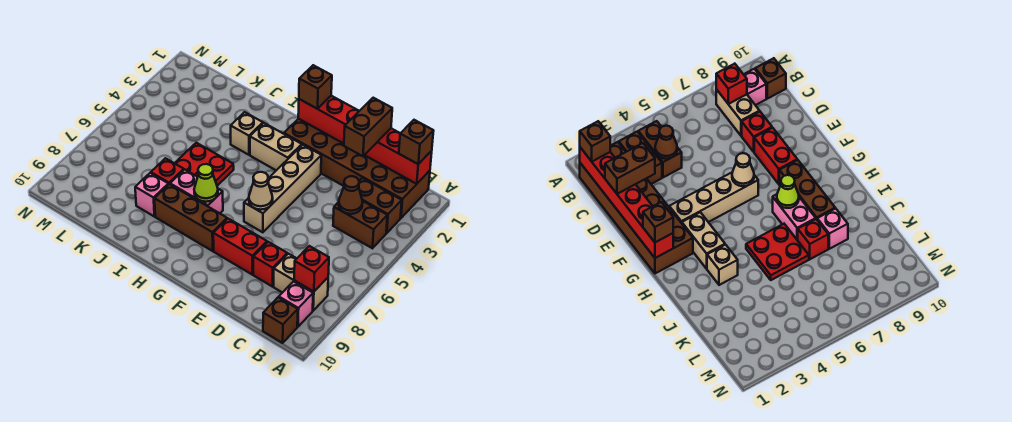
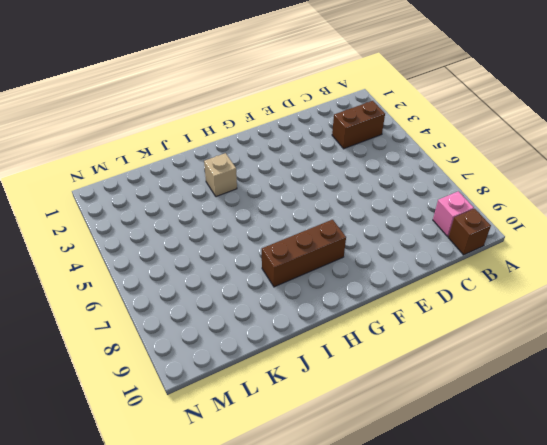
none -> brown 2x6 brick [284,119,430,218]
none -> brown 1x2 brick [333,201,387,248]
none -> tan 1x2 brick [274,254,328,311]

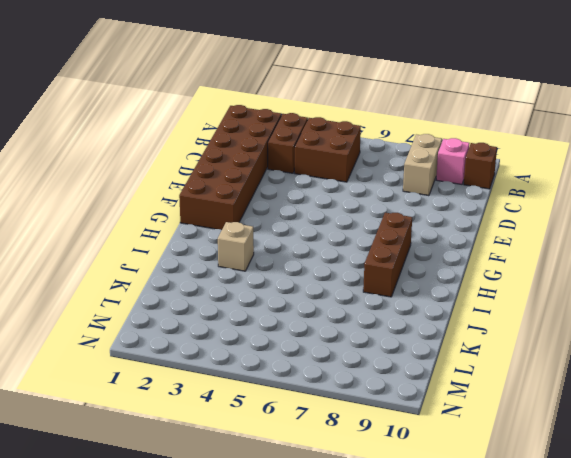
brown 2x2 brick [294,117,361,182] -> brown 1x2 brick [333,201,387,248]
none -> red 1x1 brick [253,242,287,287]
none -> red 1x2 brick [213,219,267,275]
none -> tan 1x4 brick [244,145,321,232]

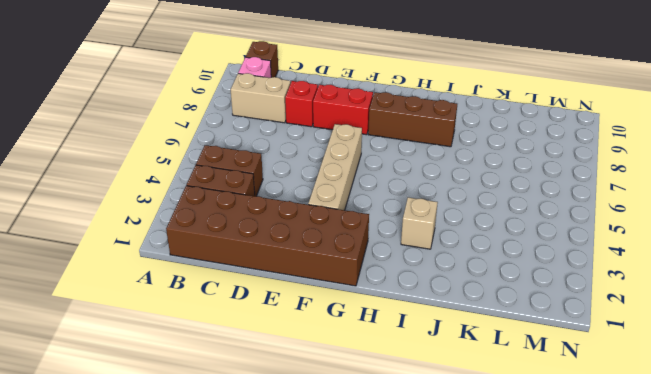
none -> tan 1x2 brick [250,123,302,170]
none -> pink 1x2 brick [170,169,223,213]
none -> red 2x2 plate [175,143,234,186]

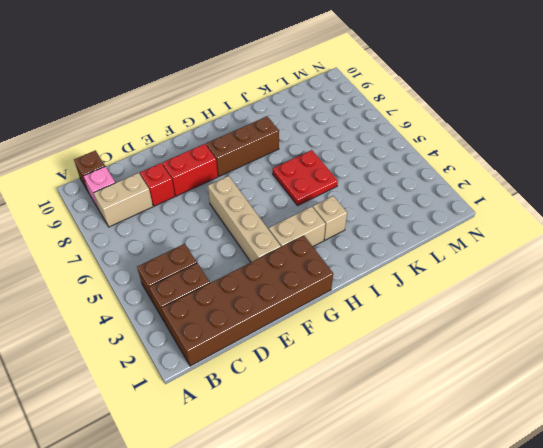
none -> pink 1x2 brick [170,169,223,213]
none -> red 1x1 brick [151,158,184,185]
none -> pink 1x1 brick [135,173,168,216]

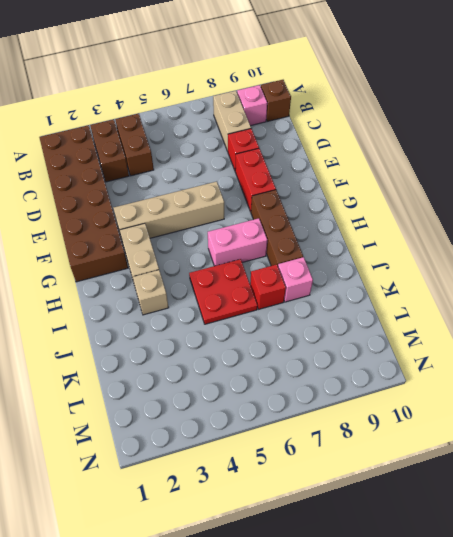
pink 1x2 brick [208,218,267,266] -> pink 1x2 brick turned to [170,169,223,213]
none -> red 1x6 brick [298,96,432,184]
none -> red 1x1 brick [294,246,329,292]
none -> brown 1x1 cone [339,176,363,214]

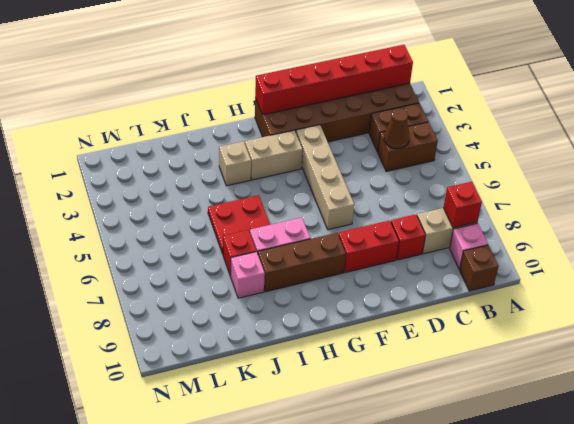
none -> tan 1x1 cone [249,172,273,210]
none -> lime 1x1 cone [194,164,218,202]
none -> brown 1x1 brick [399,120,433,164]

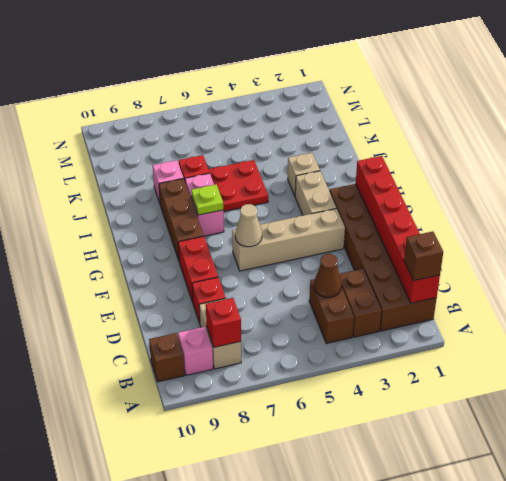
lime 1x1 plate [191,185,223,215] -> lime 1x1 cone [194,164,218,202]
none -> brown 1x2 brick [344,98,392,156]
none -> brown 1x1 brick [299,65,332,109]

